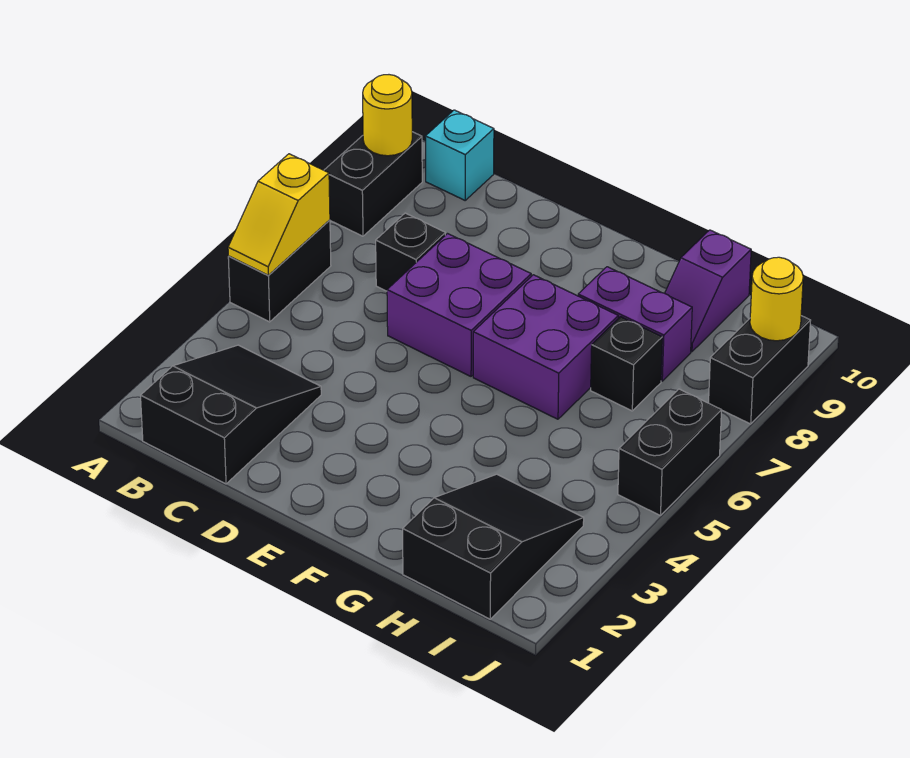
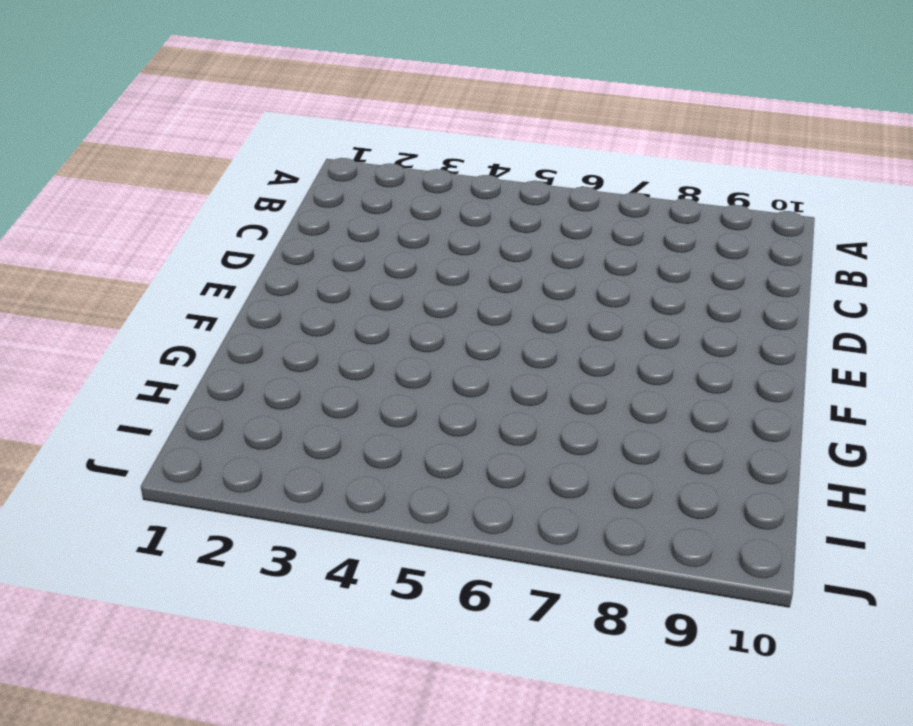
none -> black 1x2 brick [228,220,331,322]
none -> black 1x2 brick [324,132,422,236]
none -> black 2x3 slope [141,345,321,484]

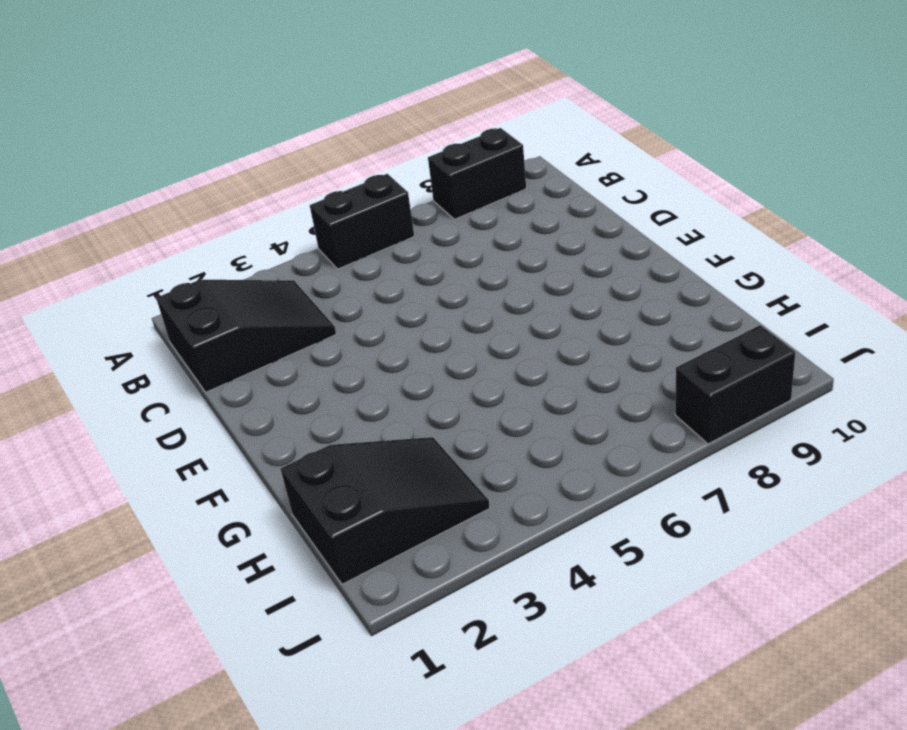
none -> cyan 1x1 brick [425,110,494,200]
none -> black 1x1 brick [376,213,445,291]
none -> purple 2x2 brick [387,234,531,376]

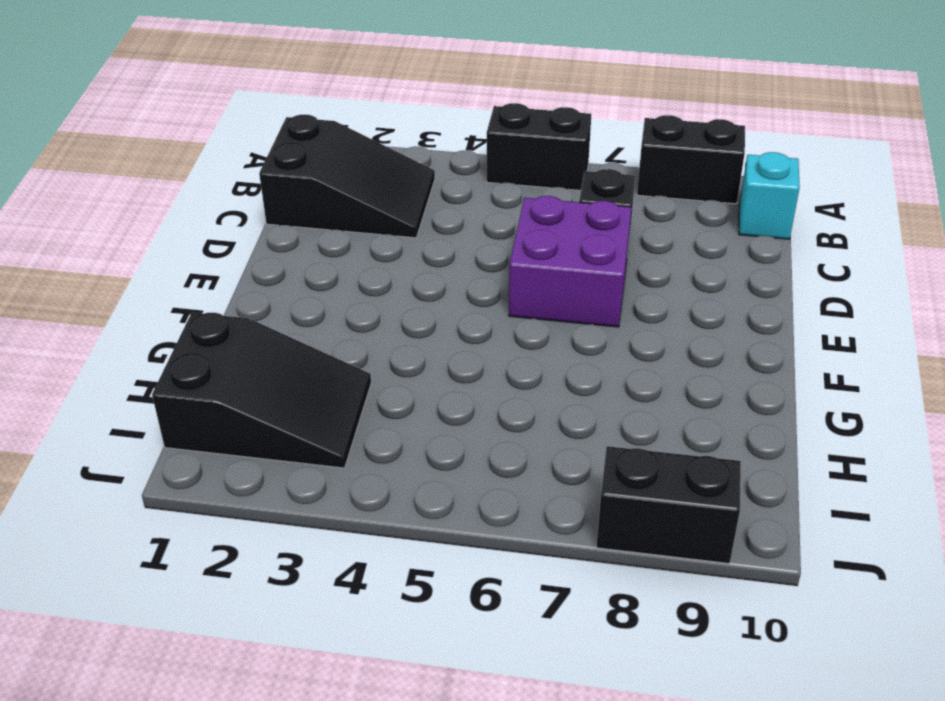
none -> purple 2x2 brick [473,275,618,419]
none -> purple 1x2 brick [578,267,692,381]
none -> black 1x1 brick [591,317,662,411]

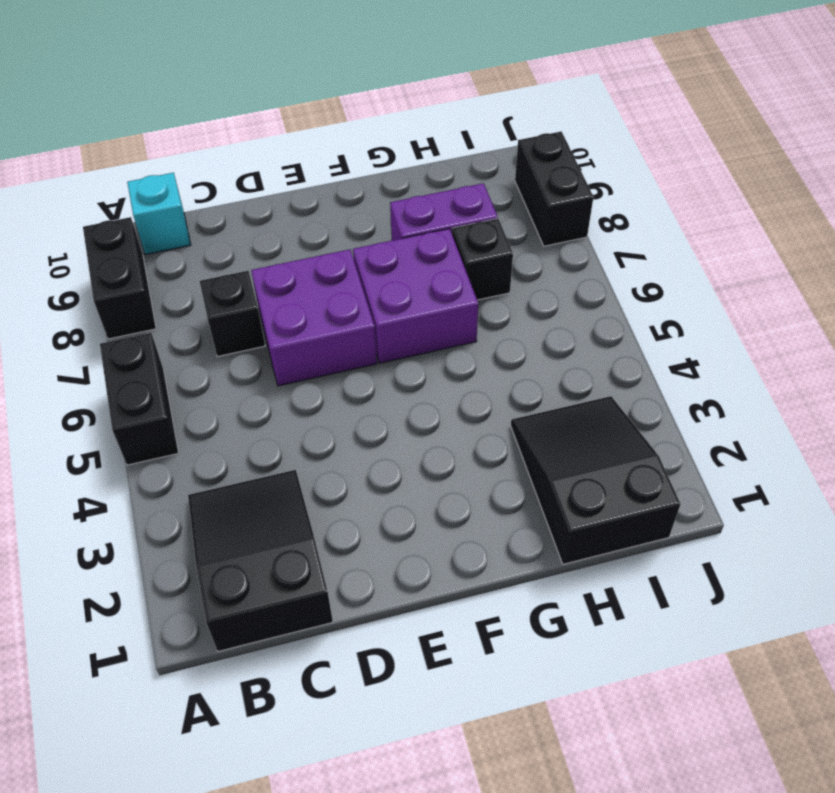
none -> purple 1x2 slope [665,230,751,352]
none -> black 1x2 brick [618,389,722,516]
none -> yellow 1x2 slope [228,154,330,275]

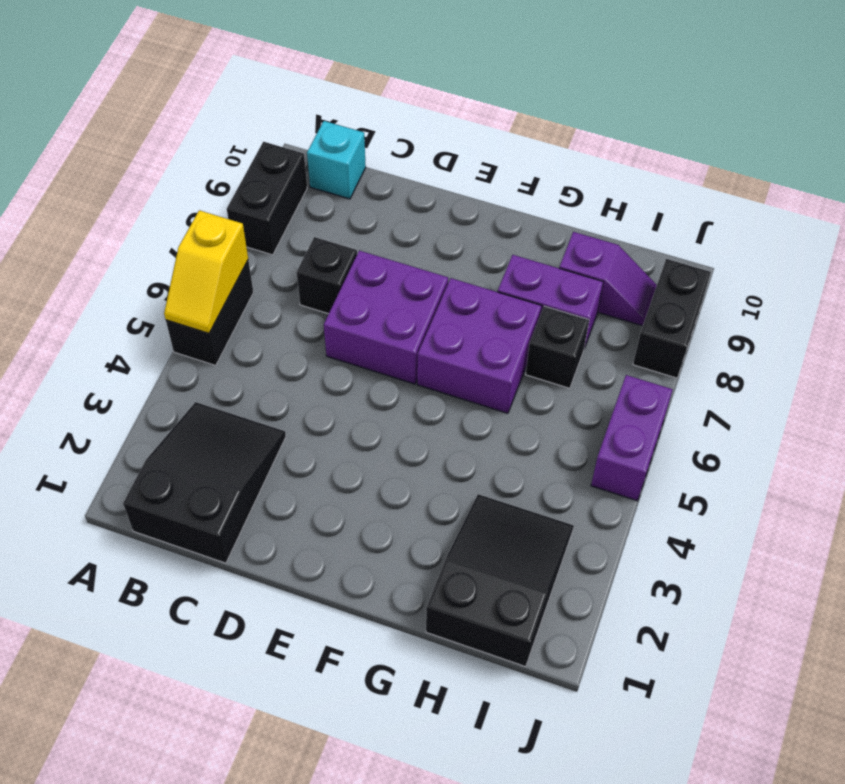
purple 1x2 slope [559,232,657,326] -> purple 1x2 slope turned to [665,230,751,352]
purple 1x2 brick [591,375,673,501] -> black 1x2 brick [618,389,722,516]
none -> yellow 1x1 round brick [363,75,412,156]
none -> yellow 1x1 round brick [750,257,803,341]

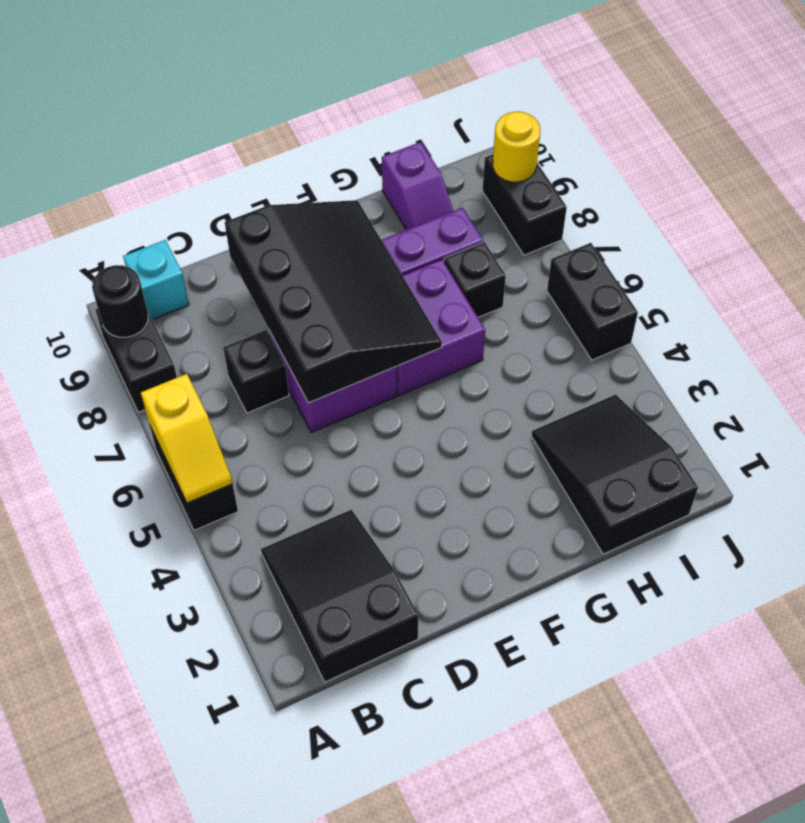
black 1x1 round brick [92,265,148,337] -> yellow 1x1 round brick [363,75,412,156]
black 3x4 slope [225,200,442,403] -> none

